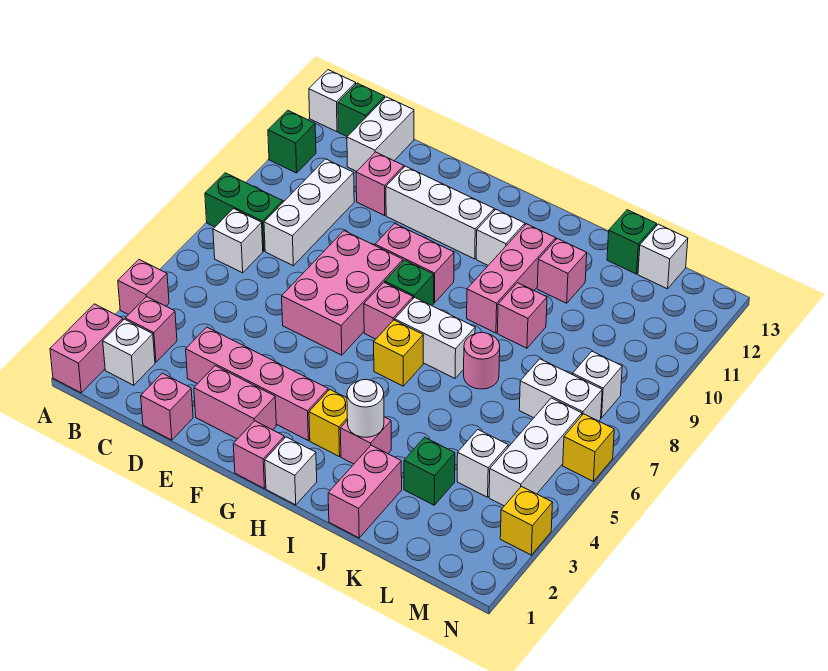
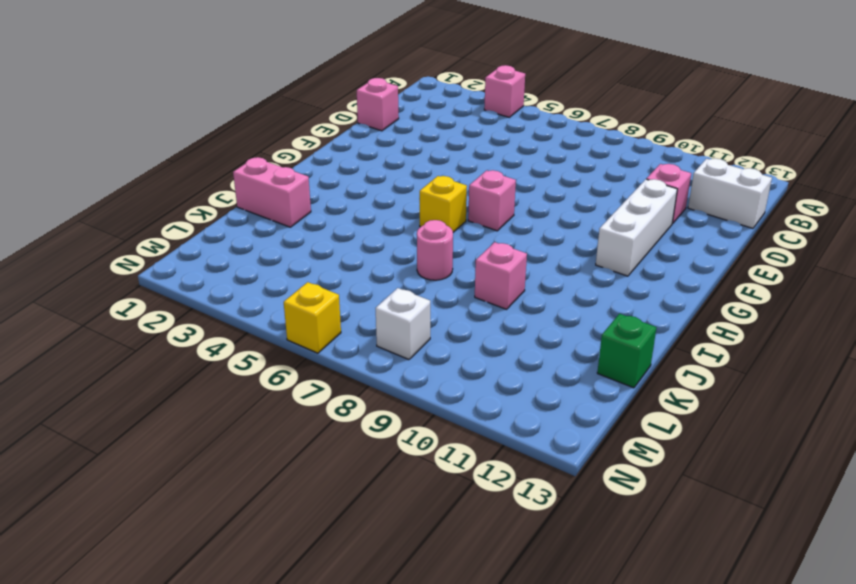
none -> pink 1x2 brick [50,304,123,393]
none -> green 1x2 brick [205,173,283,251]
none -> green 1x1 brick [268,110,316,173]
none -> white 1x1 brick [309,70,356,132]

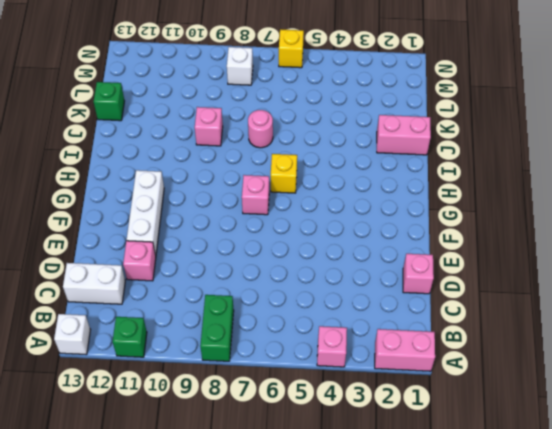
none -> white 1x1 brick [103,319,155,385]
none -> pink 1x1 brick [125,297,177,362]
none -> white 1x1 brick [213,209,263,273]
none -> green 1x1 brick [338,83,385,136]

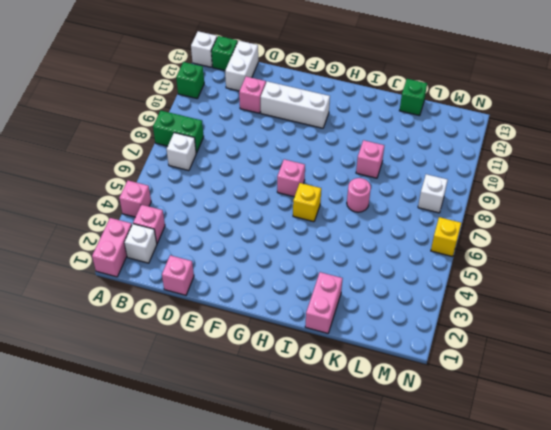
none -> white 1x3 brick [264,159,354,266]
none -> pink 1x4 brick [186,327,328,440]
none -> pink 1x2 brick [194,366,276,439]
none -> pink 2x3 brick [282,231,403,355]

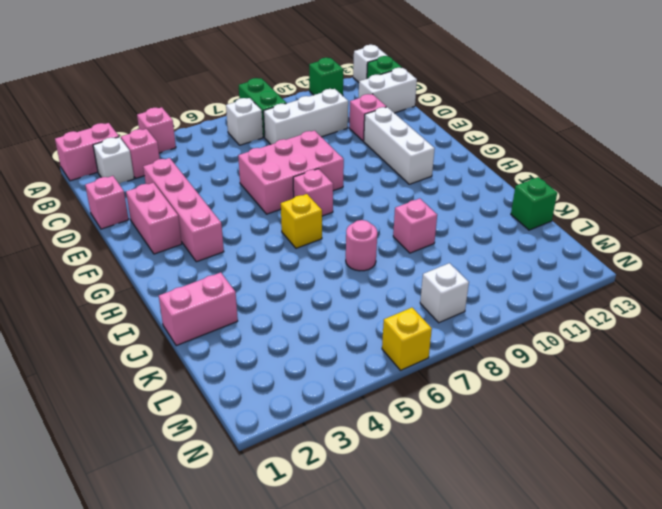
none -> pink 1x2 brick [375,224,454,303]
none -> pink 1x1 brick [233,421,285,489]
none -> green 1x1 brick [385,260,434,306]
none -> white 1x1 brick [265,437,317,505]

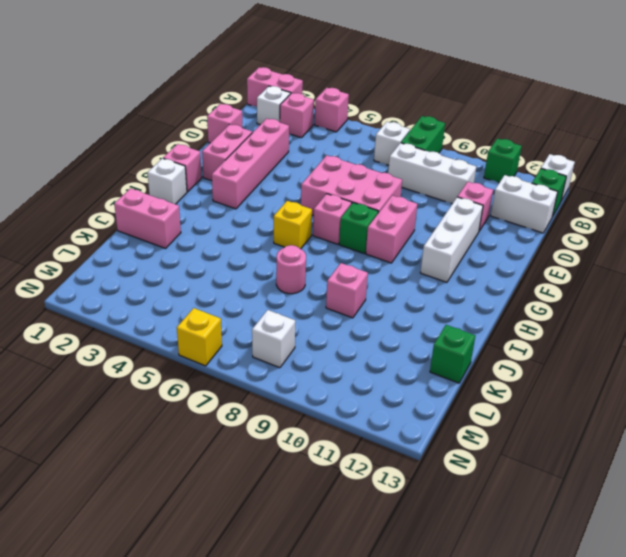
none -> yellow 1x1 brick [309,390,348,457]
none -> white 1x2 brick [395,297,475,378]
none -> white 1x1 brick [476,210,525,265]
none -> pink 1x1 brick [340,417,391,464]

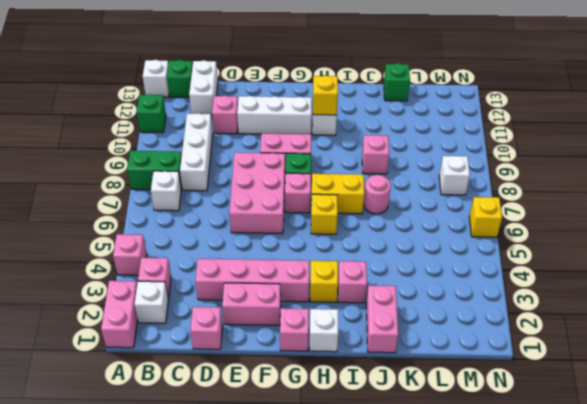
yellow 1x2 brick [311,174,364,214] -> white 1x2 brick [395,297,475,378]
yellow 1x1 brick [313,76,338,115] -> yellow 1x1 brick moved to [500,486,553,555]
none -> pink 1x3 brick [467,224,556,333]
none -> pink 1x1 brick [537,239,587,303]
none -> green 1x1 brick [404,437,455,505]
none -> white 1x1 brick [457,430,508,497]

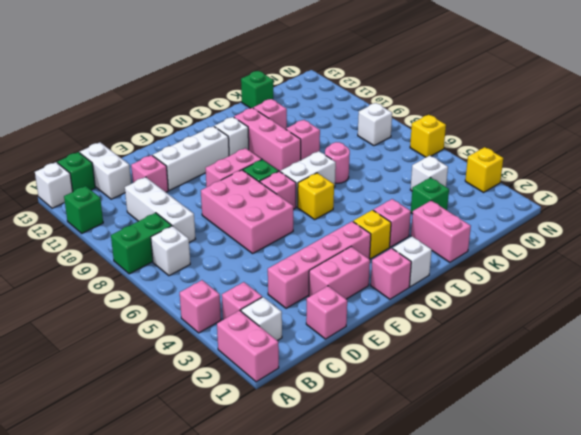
none -> white 1x2 brick [519,359,602,421]
none -> white 1x1 brick [638,224,688,289]
none -> white 1x3 brick [489,398,582,506]
none -> white 1x1 round brick [347,379,384,437]

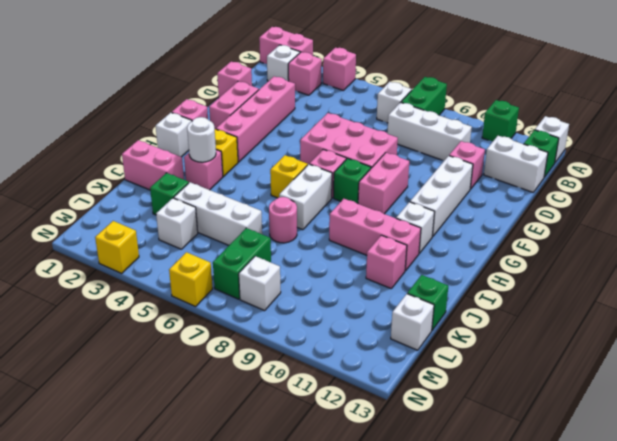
white 1x3 brick [174,182,262,245] -> white 1x3 brick moved to [489,398,582,506]
green 1x2 brick [213,228,271,299] -> white 1x2 brick [519,359,602,421]
none -> pink 1x1 brick [497,283,547,348]

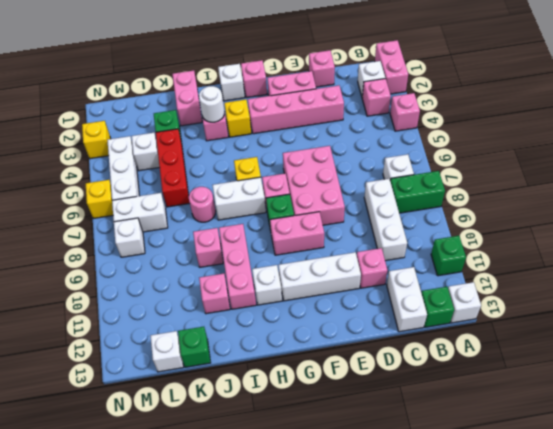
red 1x3 brick [156,129,190,207] -> none

